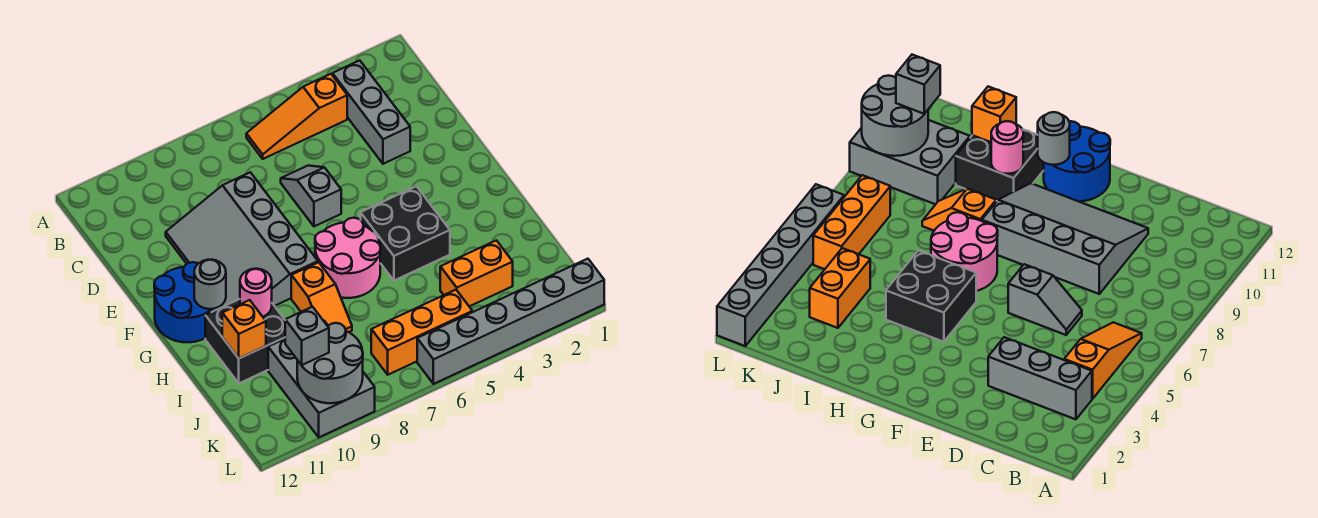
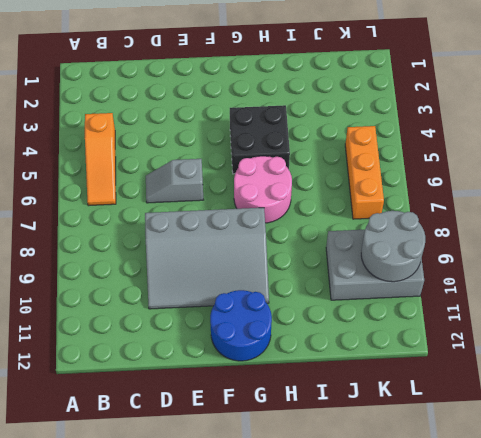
none -> grey 1x3 brick [333,60,410,164]
none -> orange 1x2 slope [291,262,352,332]
none -> black 2x2 brick [205,299,285,383]

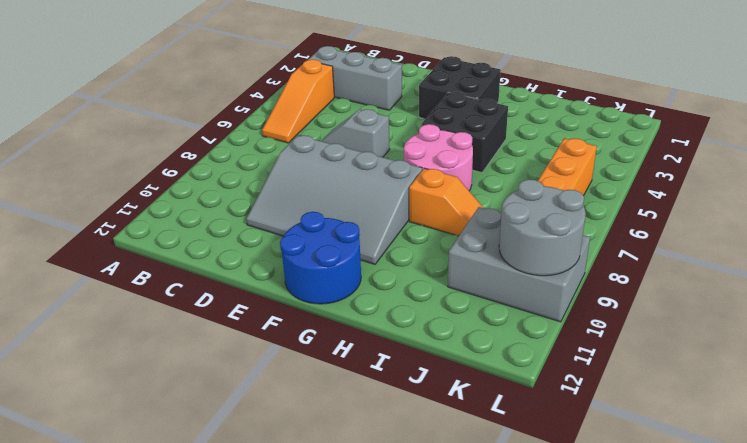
black 2x2 brick [419,56,501,119] -> black 2x2 brick moved to [205,299,285,383]
none -> orange 1x2 brick [440,240,513,306]
none -> grey 1x6 brick [417,259,604,384]
none -> grey 1x1 round brick [194,260,226,309]

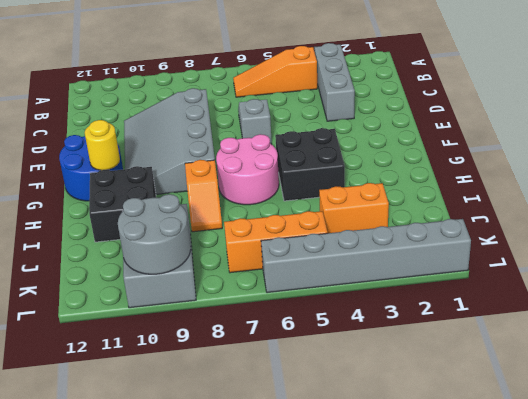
yellow 1x1 round brick [85,120,120,170] -> grey 1x1 round brick [194,260,226,309]
none -> pink 1x1 round brick [240,269,272,317]
none -> orange 1x1 brick [222,300,266,358]
none -> grey 1x1 brick [285,307,329,365]

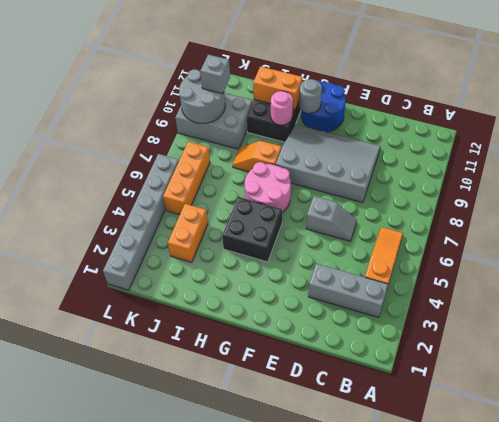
orange 1x2 brick [253,66,302,110] -> orange 1x1 brick [222,300,266,358]

